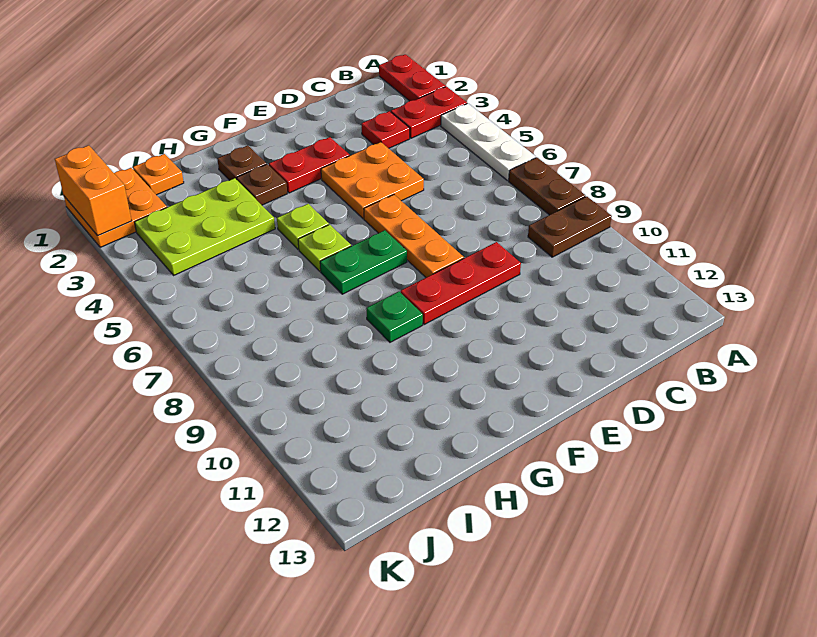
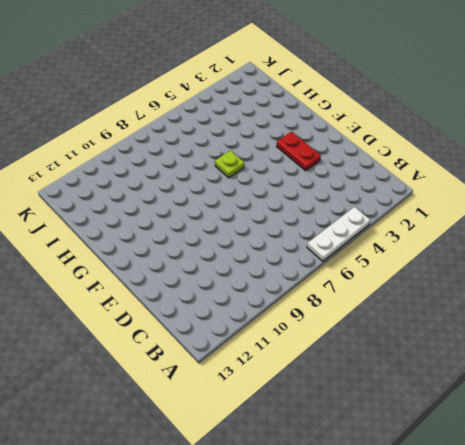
none -> red 1x2 plate [379,54,446,101]
none -> red 1x2 plate [391,87,467,138]
none -> brown 1x2 plate [509,157,585,215]

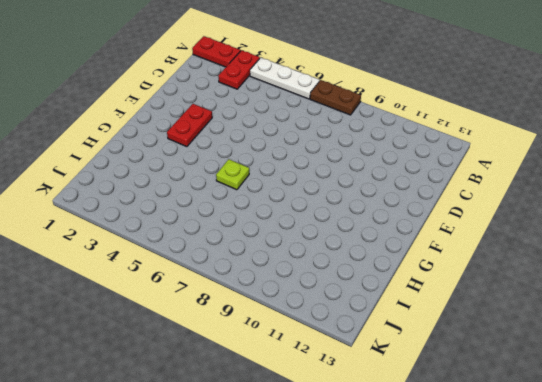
none -> brown 1x2 plate [528,196,612,257]
none -> red 1x1 plate [362,111,410,148]
none -> orange 2x2 plate [321,142,424,219]

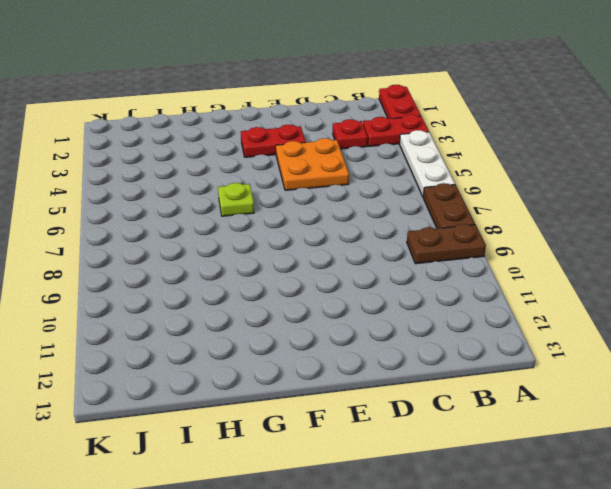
none -> red 1x3 plate [401,242,521,324]
none -> orange 1x3 plate [364,195,464,277]
none -> green 1x2 plate [320,230,407,294]

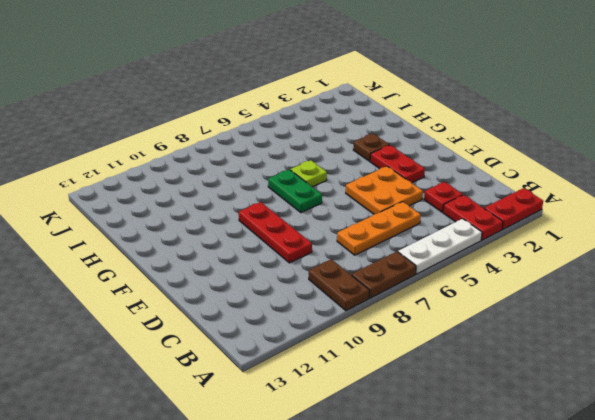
orange 1x3 plate [337,202,421,255] -> orange 1x3 plate moved to [364,195,464,277]
none -> brown 1x1 plate [217,145,266,180]
none -> lime 1x1 plate [277,204,329,249]
none -> green 1x1 plate [366,292,423,342]

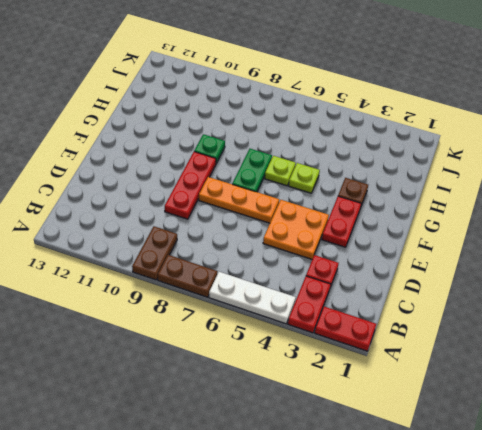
none -> brown 1x1 plate [217,145,266,180]
none -> lime 2x3 plate [134,178,275,275]
none -> orange 1x1 plate [133,154,184,195]

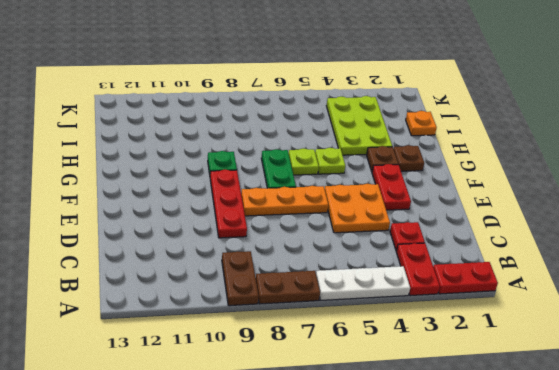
none -> orange 2x2 plate [64,168,167,247]
none -> orange 1x2 brick [55,145,132,236]

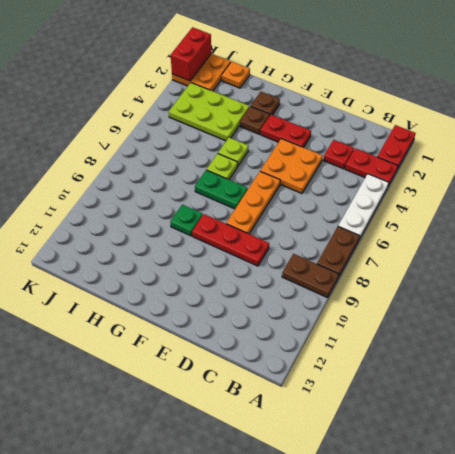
red 1x2 brick [171,27,211,81] -> orange 1x2 brick [55,145,132,236]

